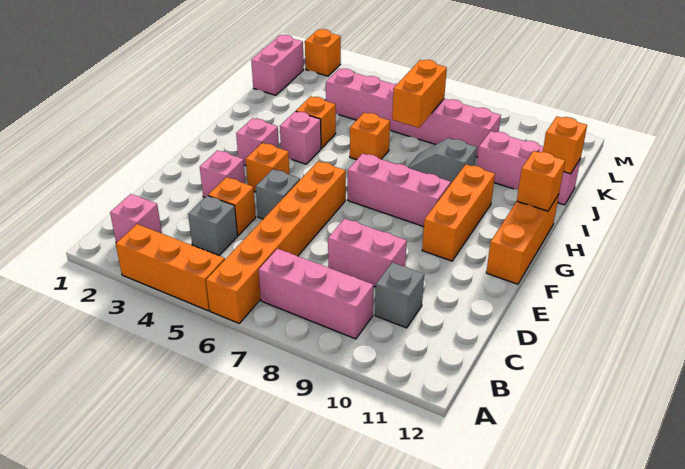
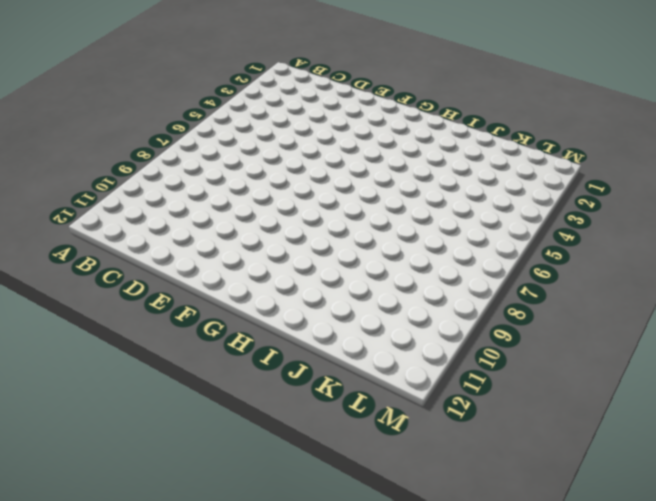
none -> orange 1x3 brick [116,224,225,311]
none -> orange 1x6 brick [206,161,346,323]
none -> pink 1x1 brick [110,194,162,243]

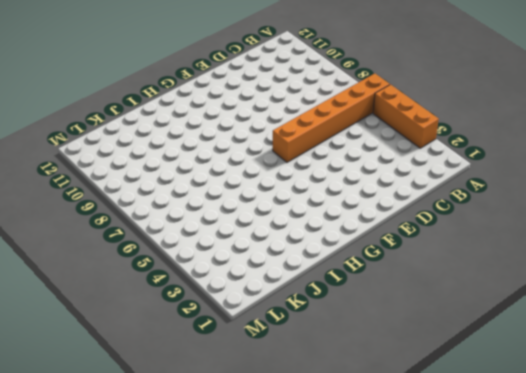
none -> pink 1x1 brick [110,194,162,243]
none -> pink 1x3 brick [259,249,373,339]
none -> grey 1x1 brick [188,196,237,256]

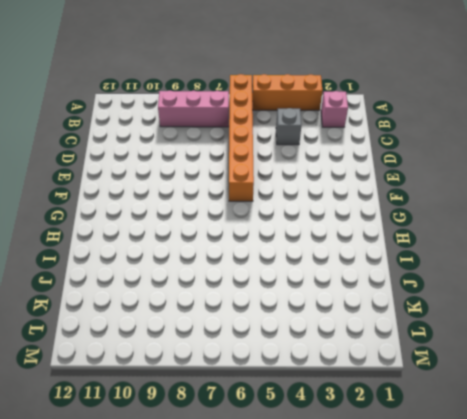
none -> grey 1x1 brick [375,263,424,328]
none -> orange 1x1 brick [208,177,256,235]
none -> pink 1x2 brick [328,218,407,287]

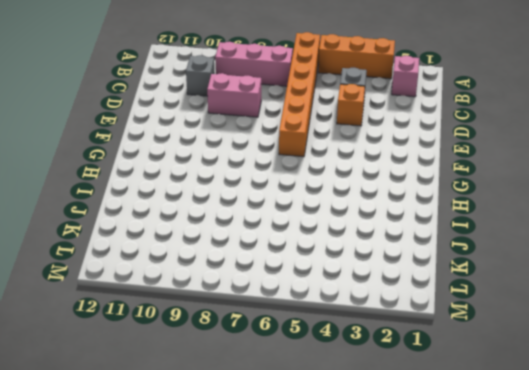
none -> pink 1x1 brick [200,150,245,198]
none -> grey 1x1 brick [256,169,300,219]
none -> orange 1x1 brick [246,143,289,192]

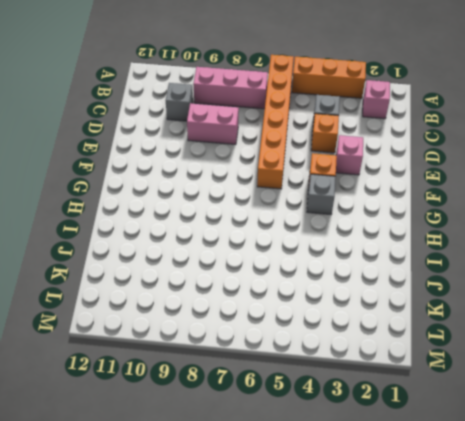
grey 1x1 brick [307,174,336,214] -> grey 1x1 brick moved to [256,169,300,219]
none -> orange 1x3 brick [422,165,495,261]
none -> orange 1x3 brick [486,194,559,284]
none -> pink 1x1 brick [236,118,279,166]

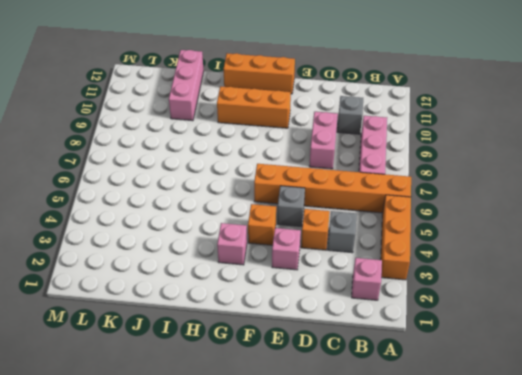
none -> pink 1x3 brick [348,153,451,227]
none -> pink 1x1 brick [280,111,321,164]
none -> orange 1x1 brick [296,96,336,148]

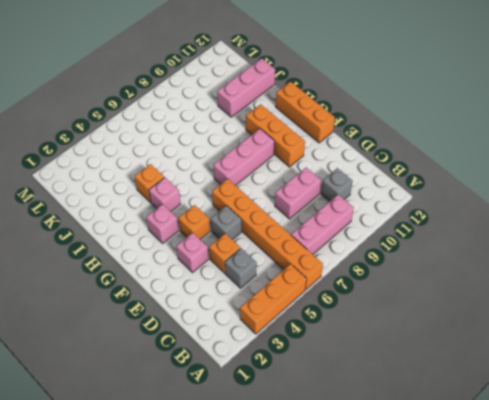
none -> pink 1x1 brick [110,194,162,243]
none -> orange 1x1 brick [350,113,390,160]
none -> grey 1x2 slope [408,138,477,183]

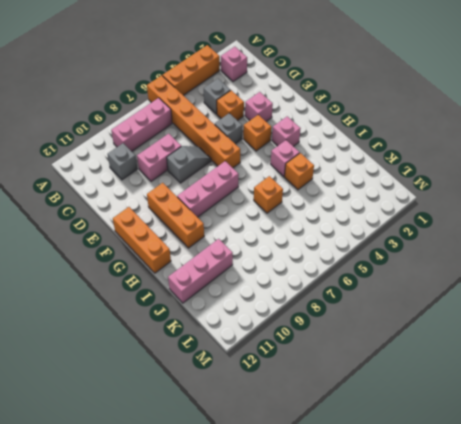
grey 1x2 slope [167,146,211,183] -> grey 1x2 slope moved to [408,138,477,183]
none -> pink 1x2 brick [251,35,304,95]
none -> pink 1x6 brick [326,69,501,157]
none -> orange 1x1 brick [305,29,341,76]

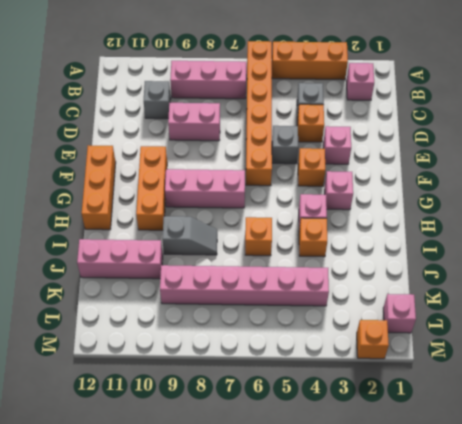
pink 1x1 brick [383,294,416,333] -> pink 1x2 brick [251,35,304,95]
none -> orange 1x1 brick [517,151,565,211]
none -> orange 1x2 brick [392,60,447,128]
none -> orange 1x1 brick [543,117,587,174]

